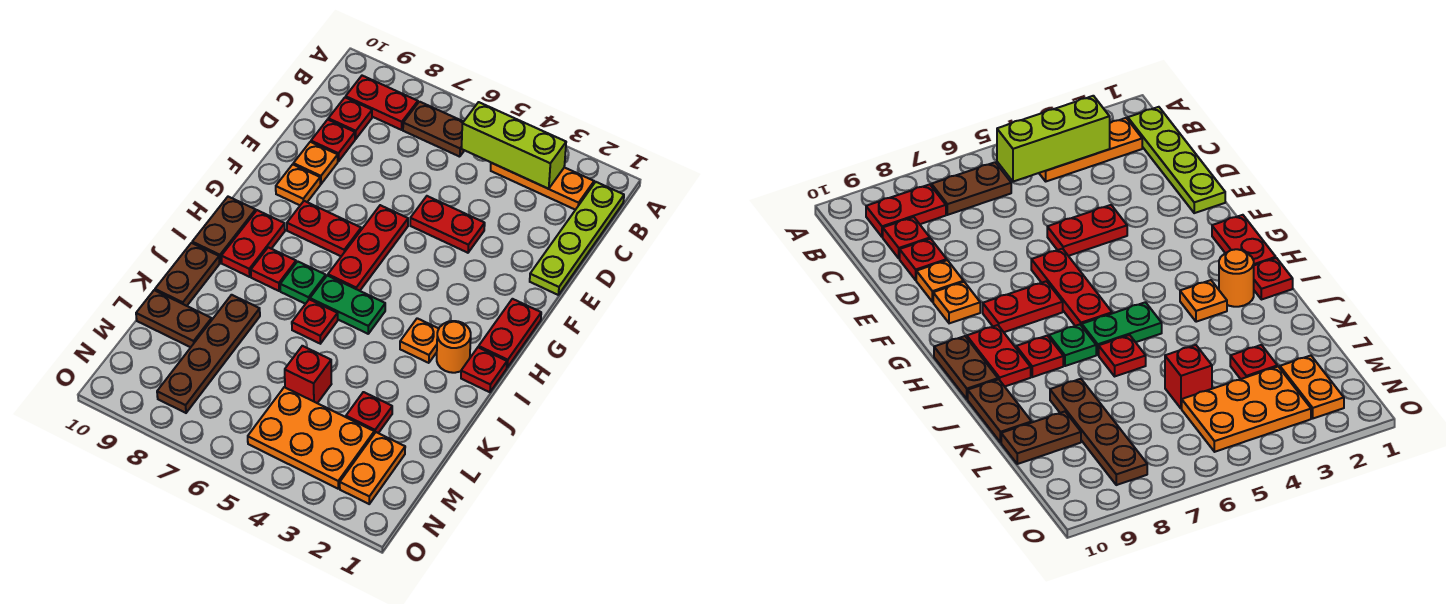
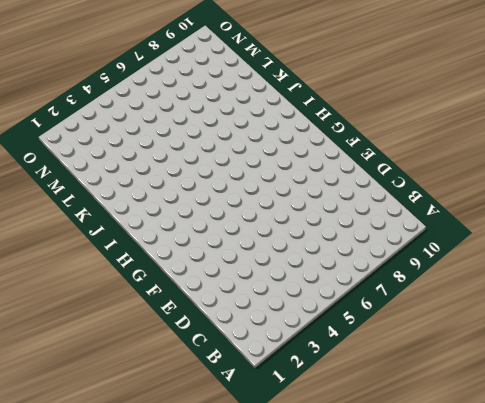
none -> lime 1x4 plate [530,182,624,295]
none -> orange 1x3 plate [491,163,594,210]
none -> brown 1x2 plate [403,102,465,157]

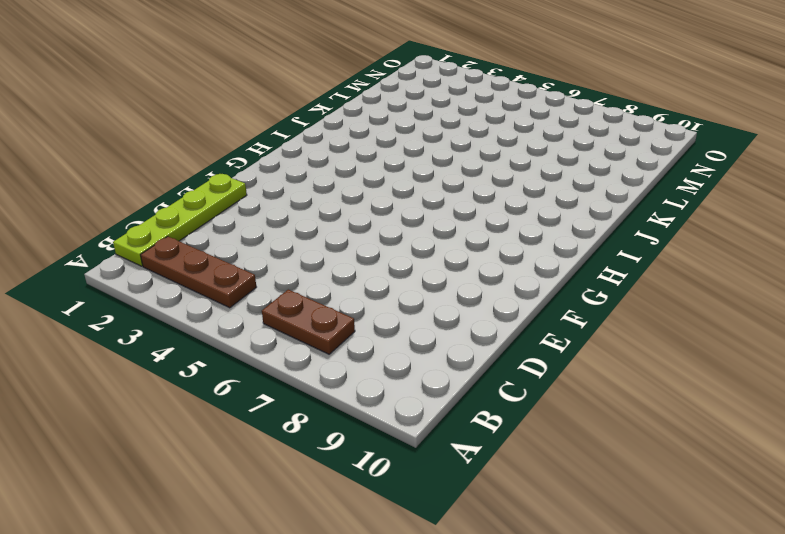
brown 1x3 plate [141,237,256,308] -> orange 1x3 plate [491,163,594,210]
none -> red 1x2 plate [346,76,418,130]
none -> red 1x1 plate [328,97,372,139]
none -> red 1x1 plate [311,120,355,161]

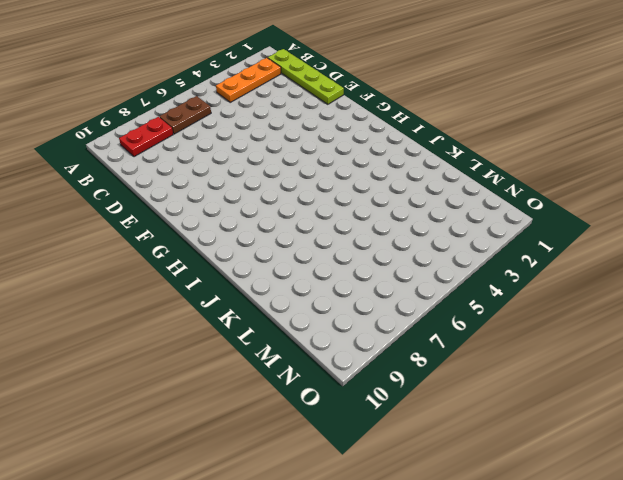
none -> red 1x1 plate [328,97,372,139]
none -> red 1x1 plate [311,120,355,161]
none -> red 1x2 plate [410,196,485,253]

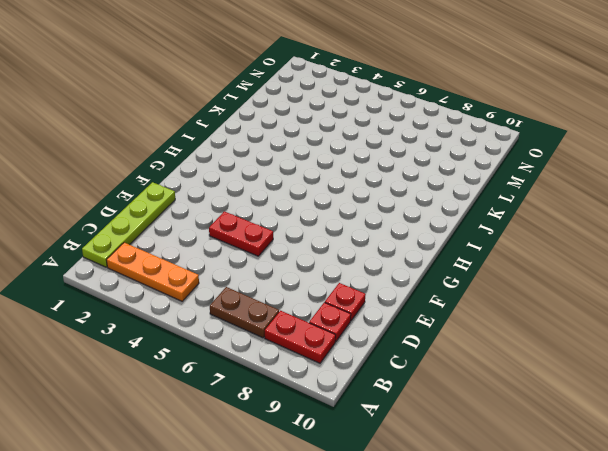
none -> orange 1x1 plate [293,142,338,184]
none -> red 1x3 plate [328,205,408,291]
none -> orange 1x1 plate [276,164,320,205]

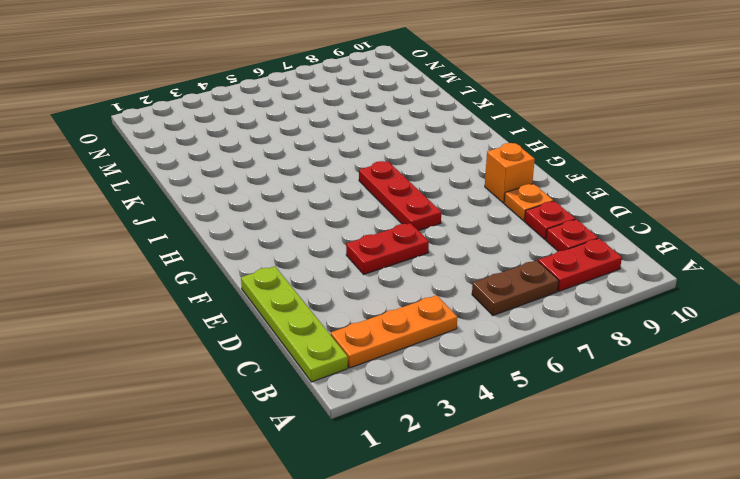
orange 1x1 brick [485,143,535,203] -> orange 1x1 plate [276,164,320,205]
none -> red 1x2 plate [479,299,541,367]
none -> red 1x2 plate [287,201,361,256]
none -> red 1x2 plate [221,210,285,277]

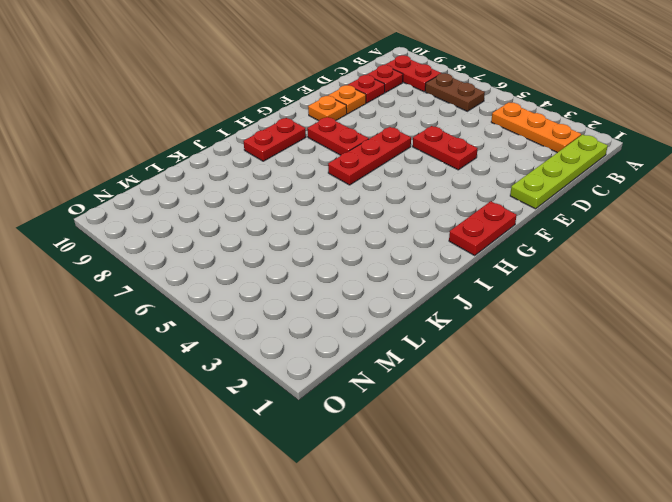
none -> brown 1x2 plate [192,197,256,263]
none -> red 1x1 plate [461,347,507,392]
none -> orange 1x1 round brick [437,321,471,373]

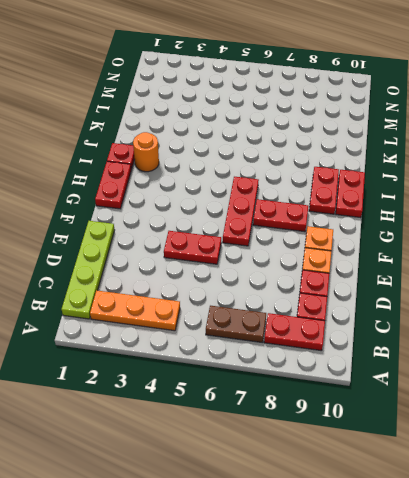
red 1x2 plate [336,170,365,218] -> brown 1x2 plate [192,197,256,263]
none -> orange 1x1 plate [400,318,439,363]
none -> green 1x2 plate [310,276,385,334]
none -> green 1x1 plate [280,261,326,304]

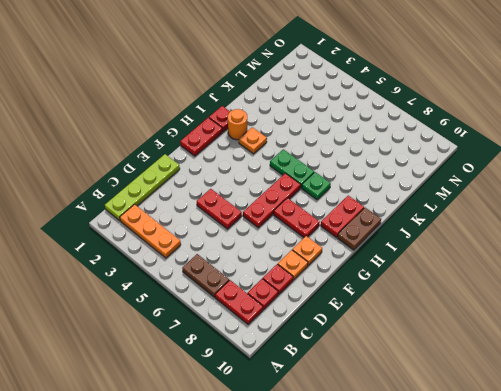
none -> red 1x1 plate [251,247,296,291]
none -> red 1x1 plate [292,299,338,344]
none -> brown 1x2 plate [155,243,219,306]

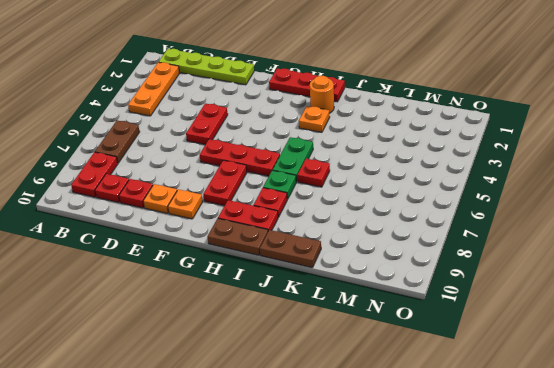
none -> brown 1x4 plate [157,295,260,413]
none -> red 1x1 plate [346,392,392,434]
none -> red 1x1 brick [285,346,331,403]

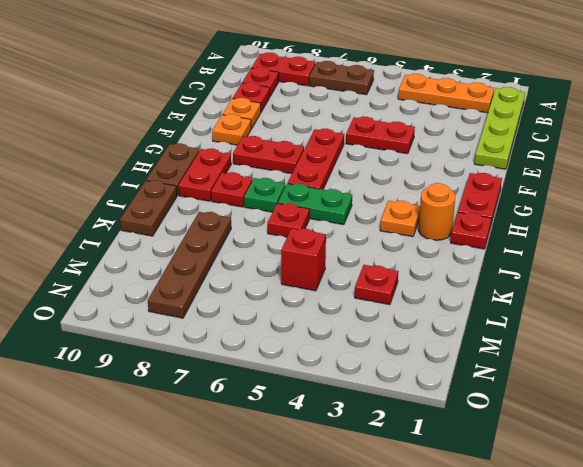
none -> brown 1x2 plate [136,290,212,347]
none -> orange 1x2 plate [340,432,405,504]
none -> orange 2x3 plate [248,387,374,489]

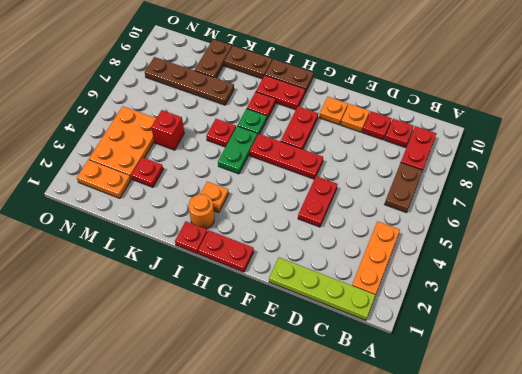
none -> lime 1x3 brick [462,102,566,189]

